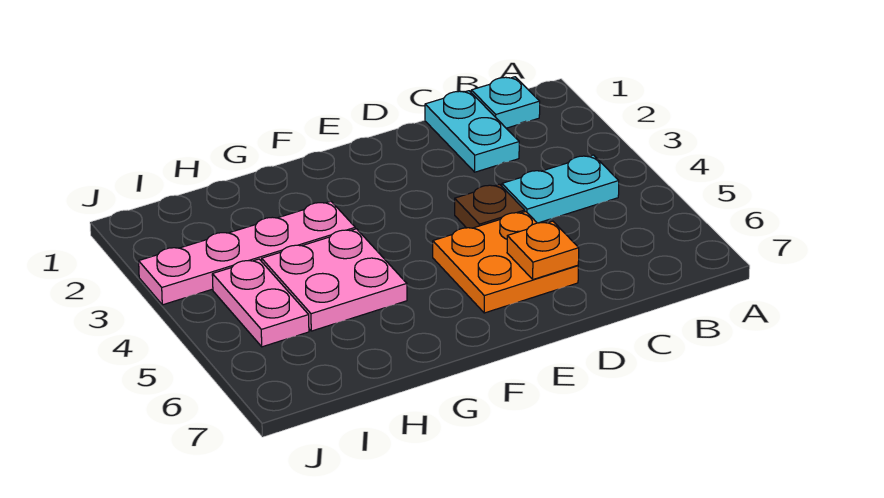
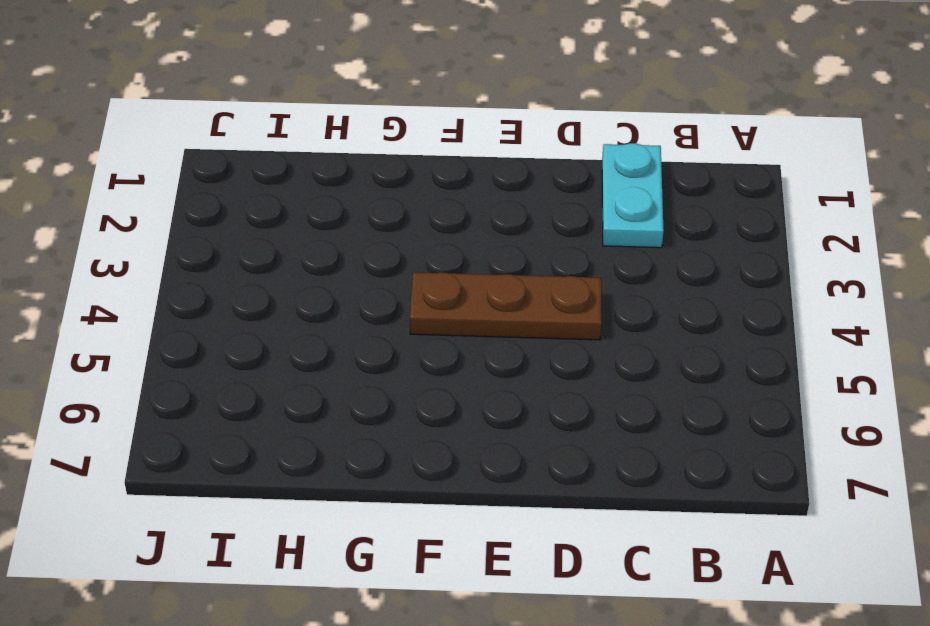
brown 1x3 plate [410,272,601,340] -> brown 1x1 plate [455,184,525,228]
none -> cyan 1x1 plate [471,77,540,128]
none -> cyan 1x2 plate [502,155,619,223]

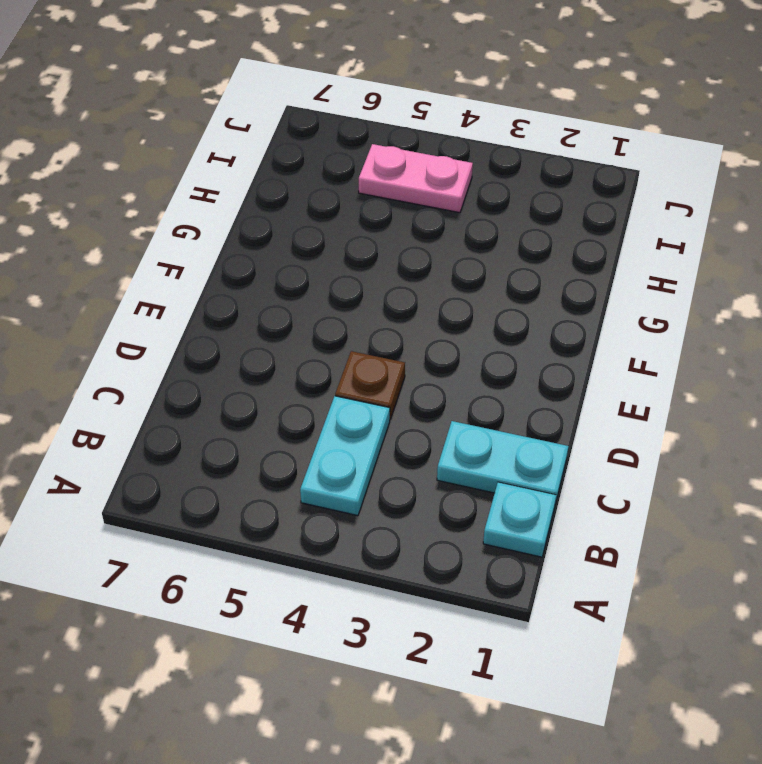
none -> orange 2x2 plate [433,212,578,313]
none -> pink 1x4 plate [139,201,355,305]

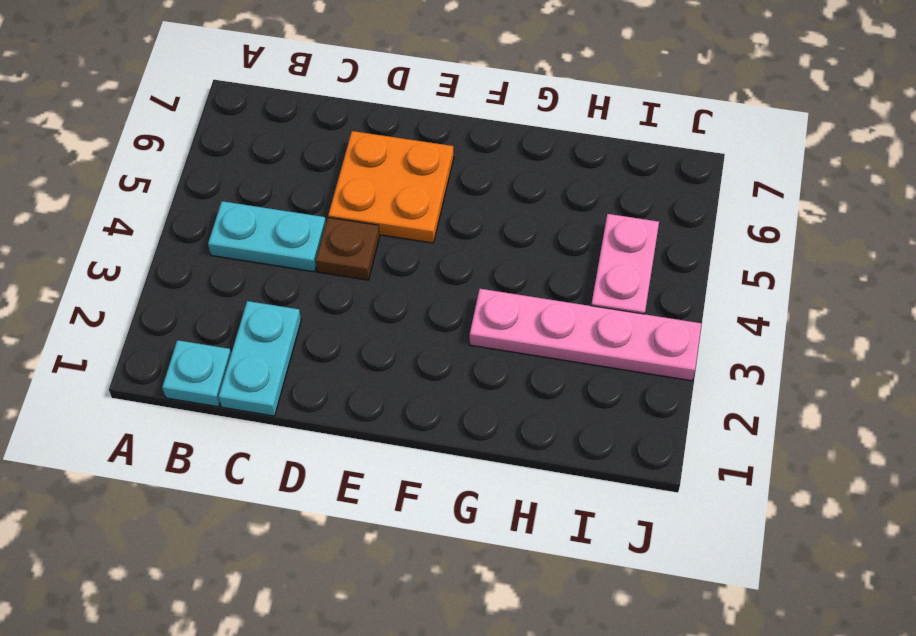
none -> pink 2x2 plate [262,229,407,331]
none -> orange 1x1 plate [507,221,579,279]

